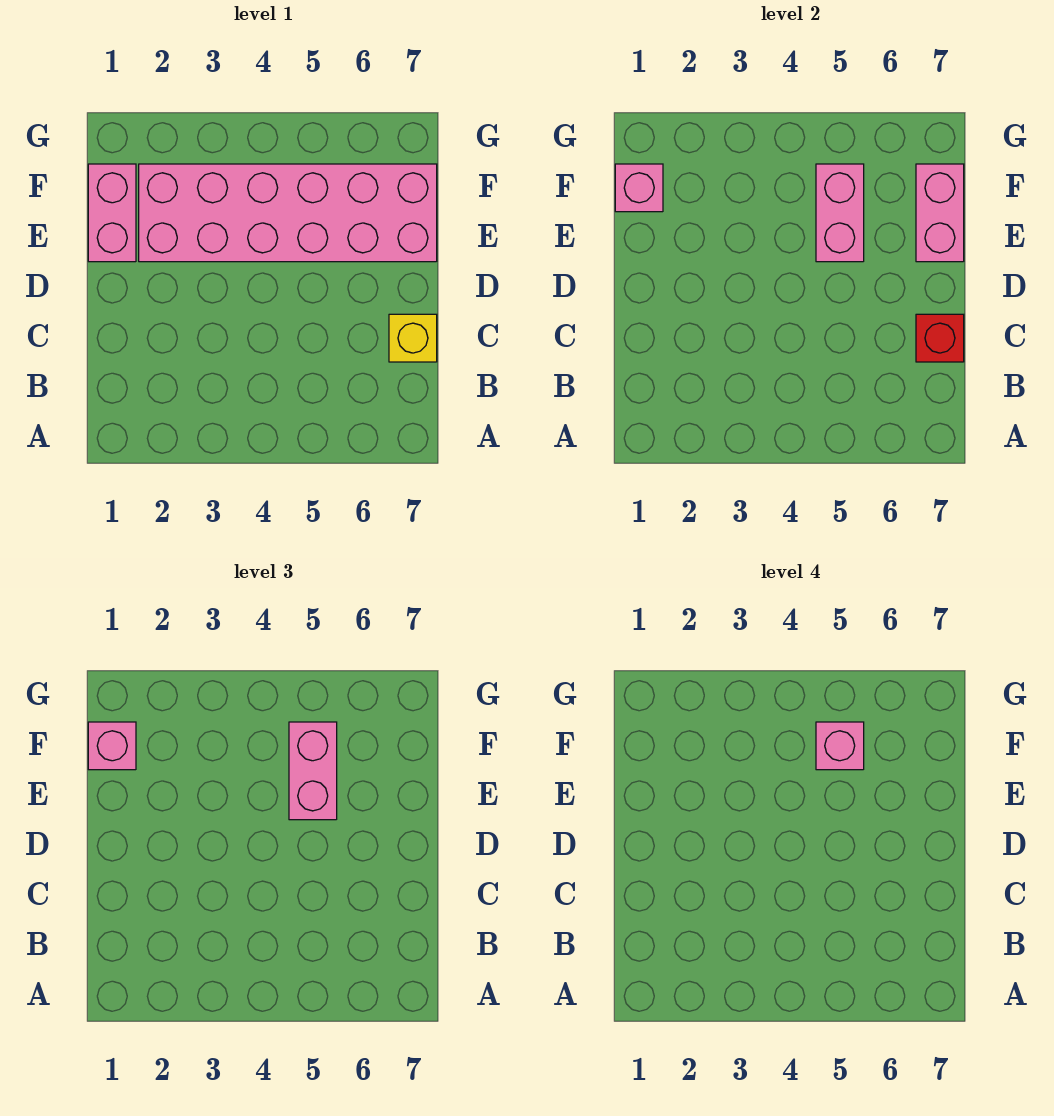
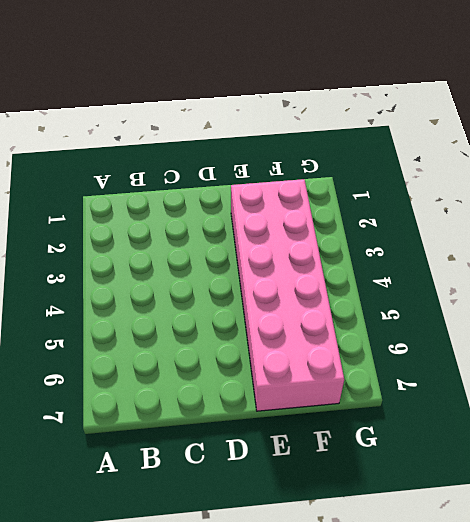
none -> yellow 1x1 brick [389,314,437,362]
none -> pink 1x2 brick [88,164,136,262]

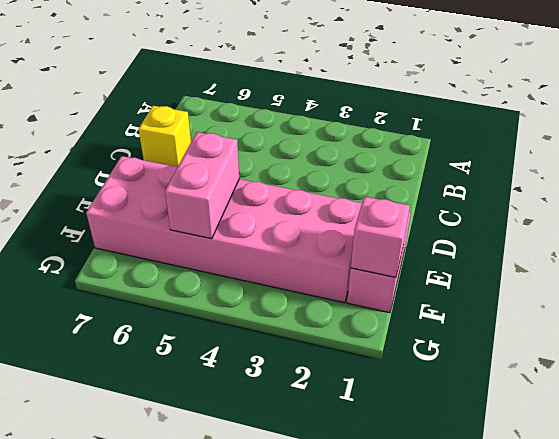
none -> red 1x1 brick [916,314,964,362]
none -> pink 1x2 brick [916,164,964,262]

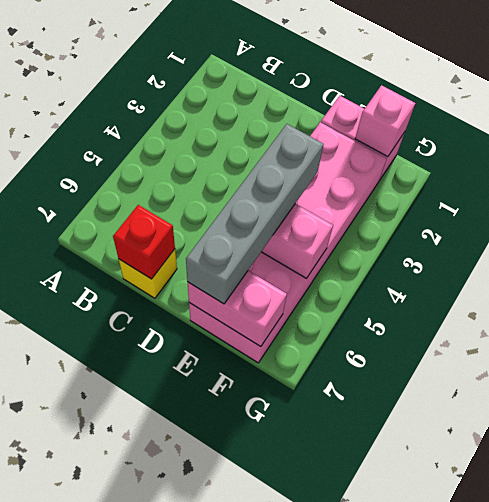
grey 1x4 brick [186,124,323,304] -> pink 1x2 brick [289,722,337,820]
none -> pink 1x1 brick [88,722,136,770]
none -> pink 1x1 brick [816,722,864,770]

